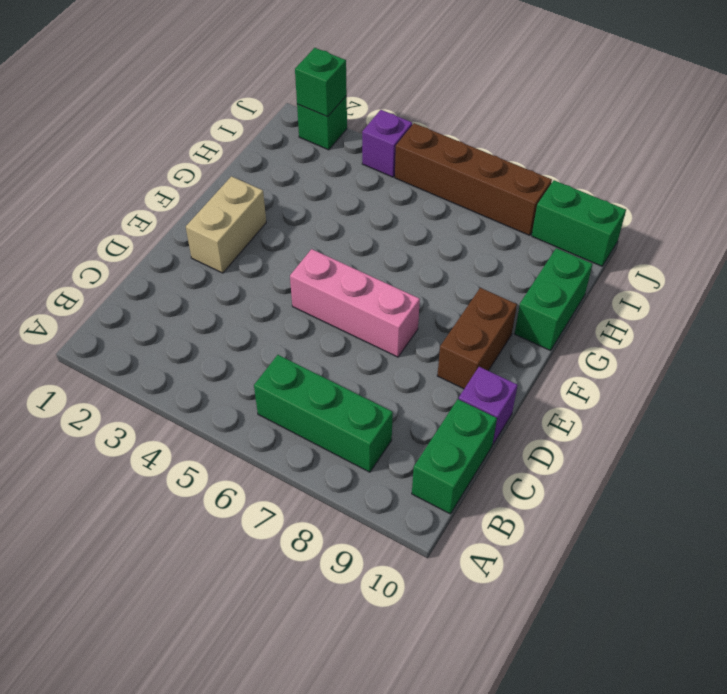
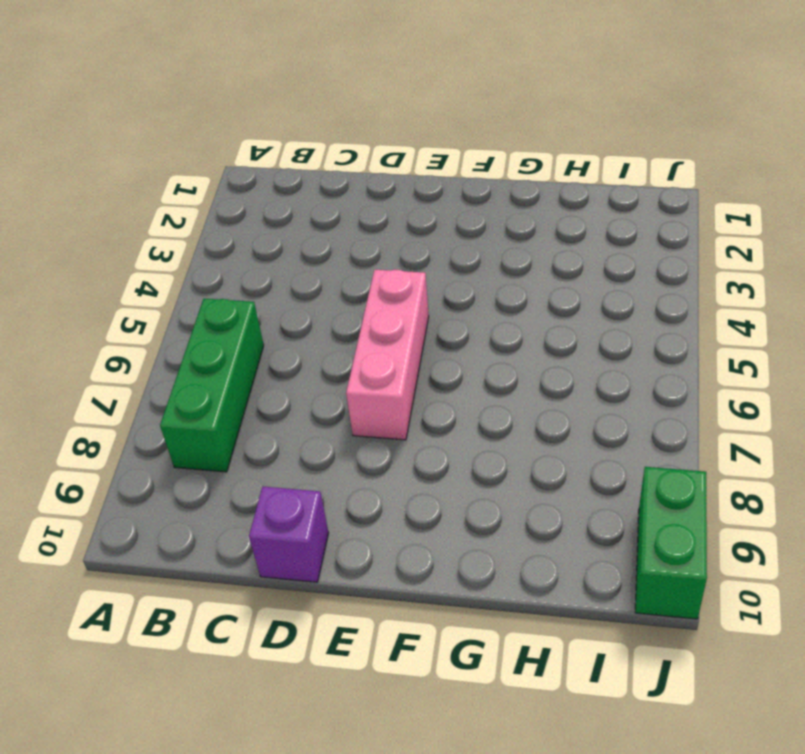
none -> green 1x2 brick [412,399,497,514]
none -> tan 1x2 brick [186,176,266,273]
none -> brown 1x2 brick [437,288,517,389]

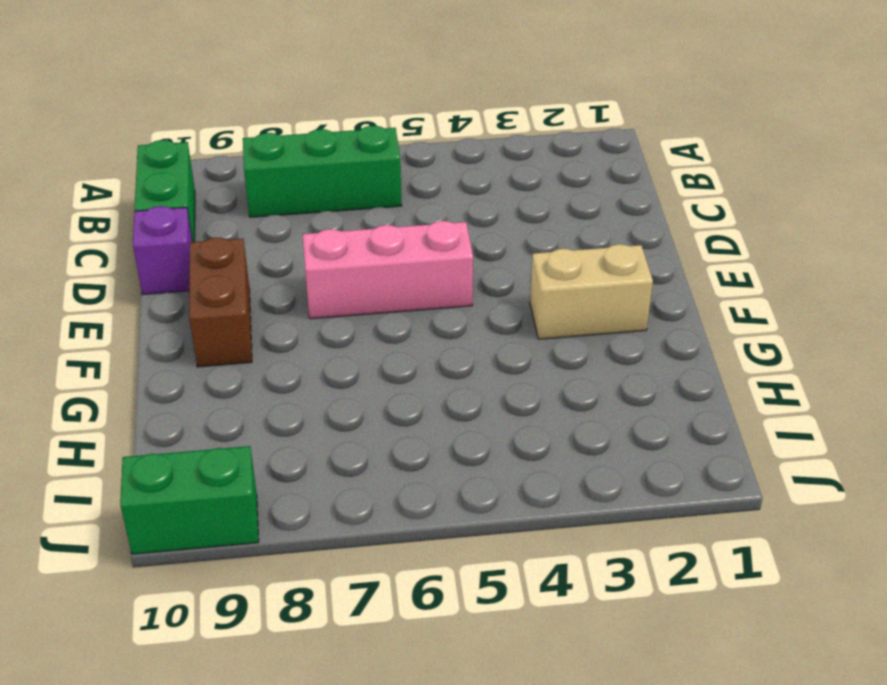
tan 1x2 brick [530,244,653,339] -> tan 1x2 brick turned to [186,176,266,273]
none -> green 1x2 brick [515,248,592,351]
none -> green 1x1 brick [297,96,347,150]
none -> purple 1x1 brick [362,110,412,177]

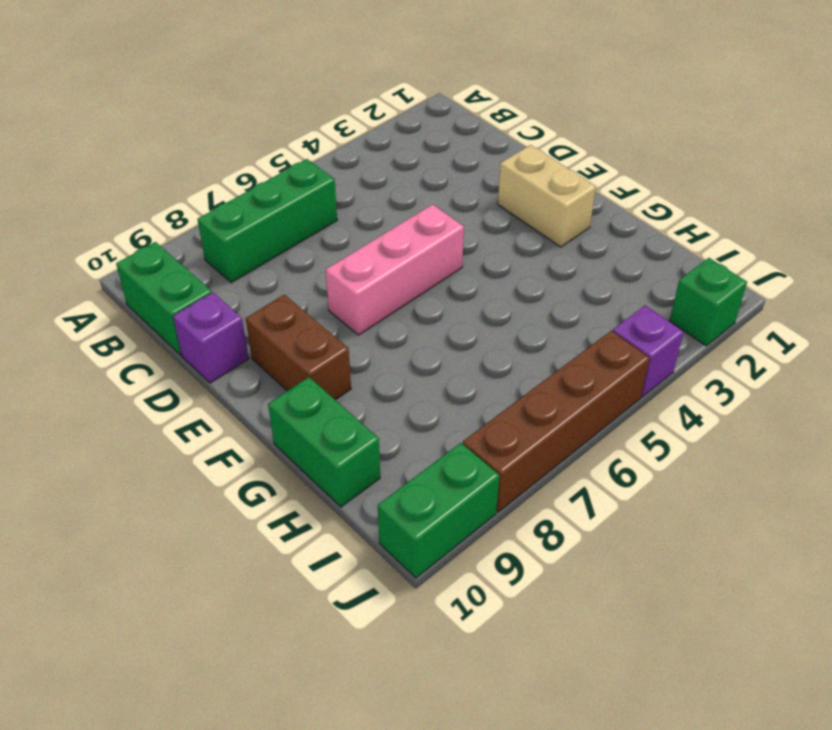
none -> green 1x1 brick [295,48,347,117]

